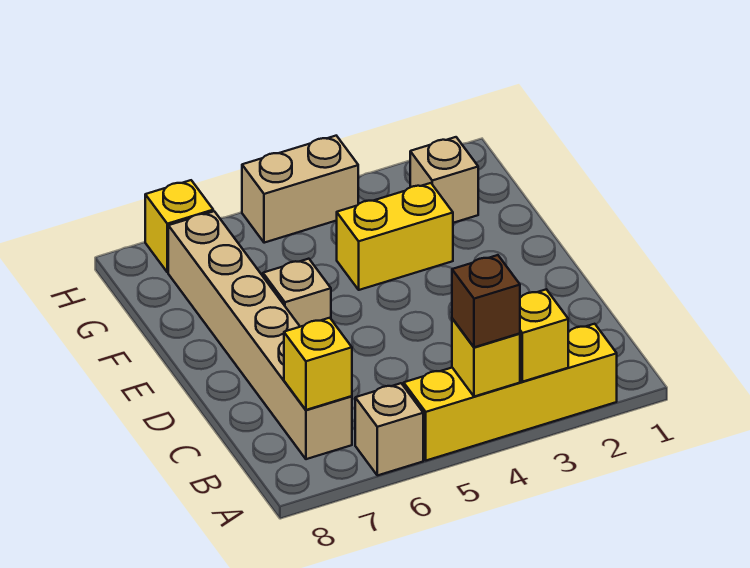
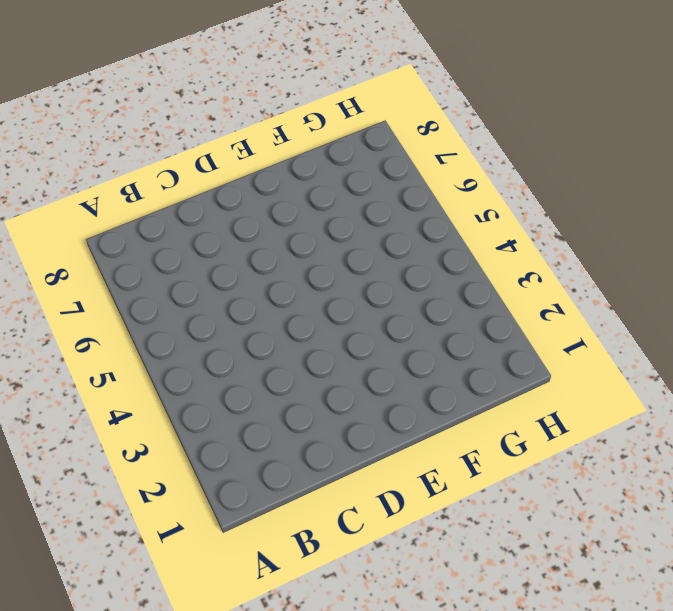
none -> yellow 1x4 brick [404,324,617,461]
none -> tan 1x1 brick [355,383,423,475]
none -> tan 1x6 brick [168,211,352,459]

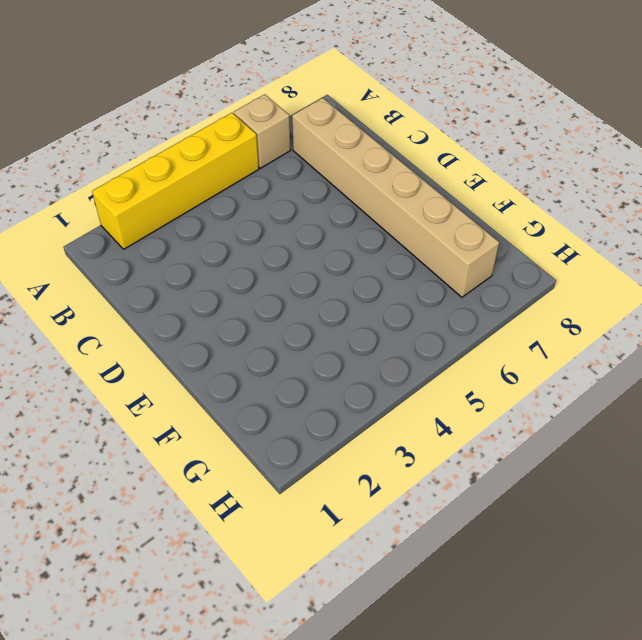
none -> tan 1x1 brick [263,259,331,327]
none -> yellow 1x2 brick [337,183,453,290]
none -> tan 1x1 brick [410,137,478,223]

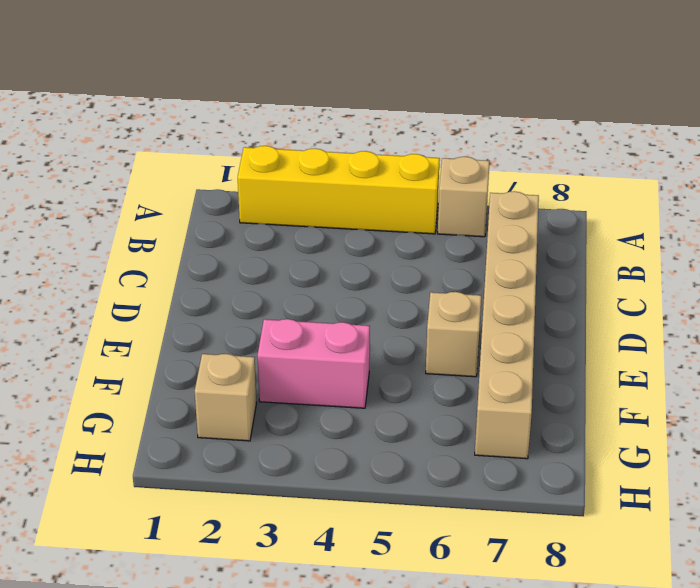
pink 1x2 brick [257,319,370,408] -> yellow 1x2 brick [337,183,453,290]
none -> tan 1x2 brick [242,136,358,243]
none -> yellow 1x1 brick [145,180,213,272]
none -> yellow 1x1 brick [520,289,568,382]

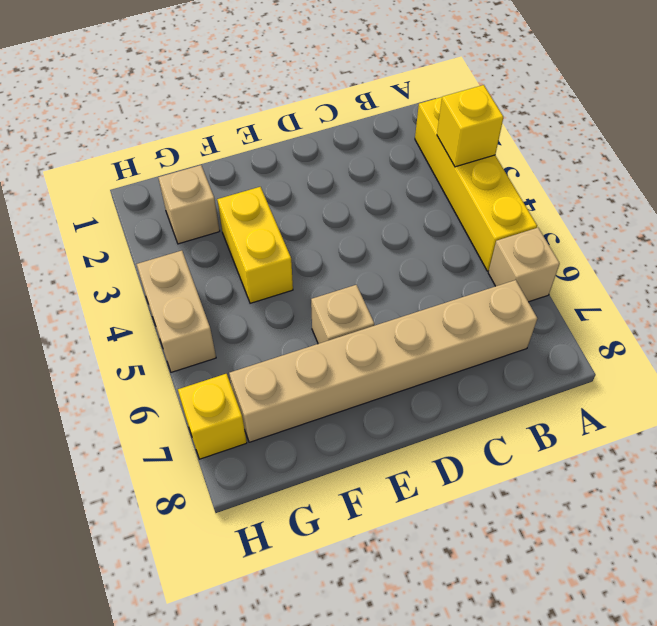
none -> yellow 1x1 brick [452,319,520,397]
none -> yellow 1x1 brick [284,318,352,410]
none -> brown 1x1 brick [452,255,520,347]

